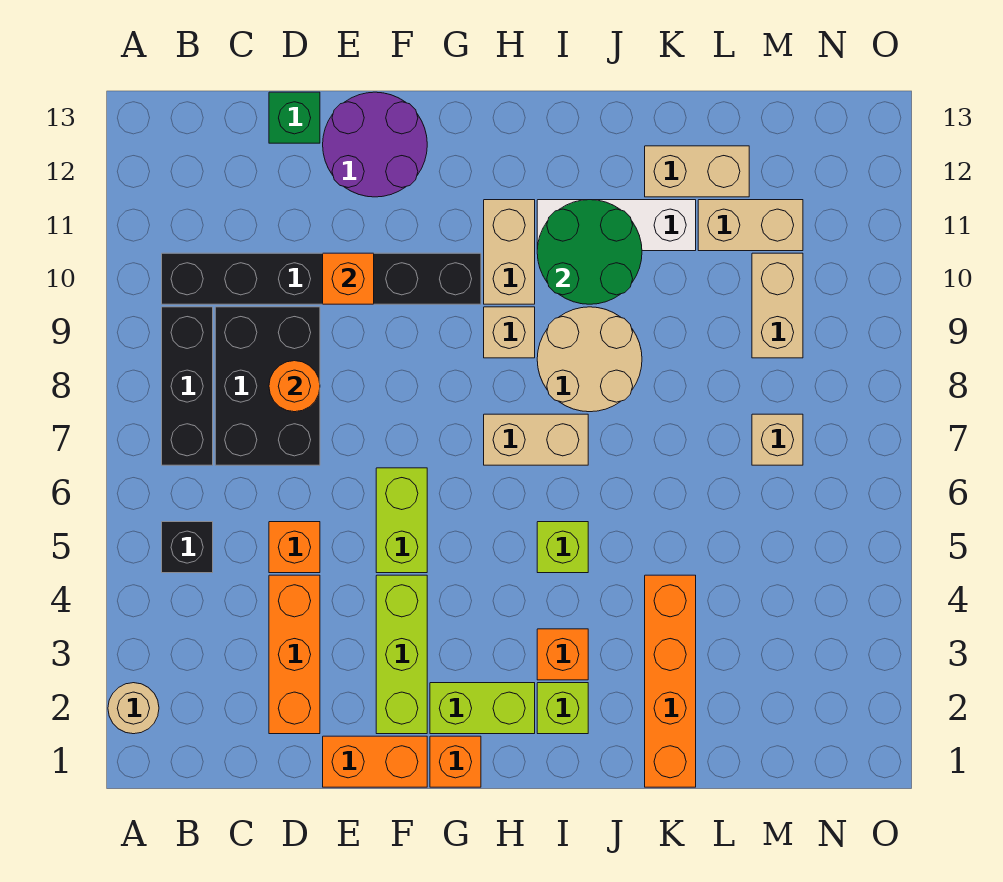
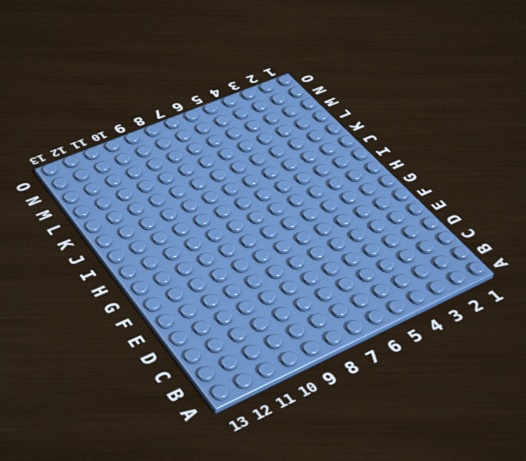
none -> tan 1x1 round brick [108,683,159,734]
none -> black 1x1 brick [162,522,213,573]
none -> black 1x3 brick [162,307,213,465]
none -> black 1x6 brick [162,253,481,304]

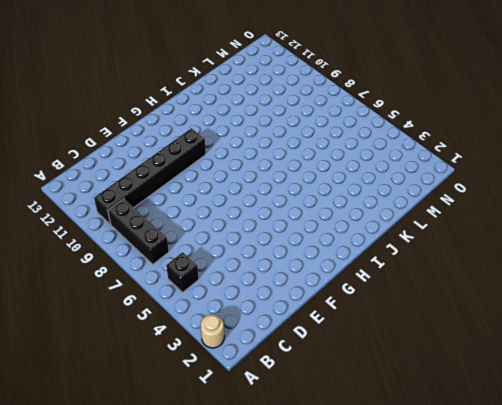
none -> black 2x3 brick [215,307,320,465]
none -> orange 1x3 brick [269,575,320,734]
none -> orange 1x1 brick [269,522,320,573]
none -> green 1x1 brick [269,92,320,143]

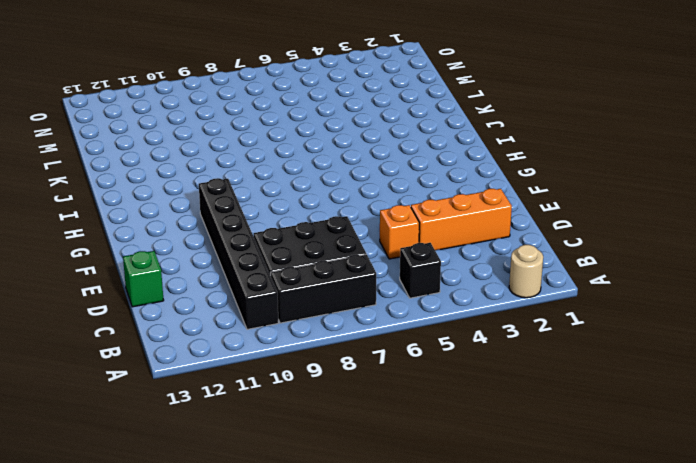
none -> orange 1x2 brick [323,736,427,787]
none -> purple 2x2 round brick [323,92,427,197]
none -> lime 1x3 brick [376,575,427,734]
none -> lime 1x2 brick [376,468,427,573]

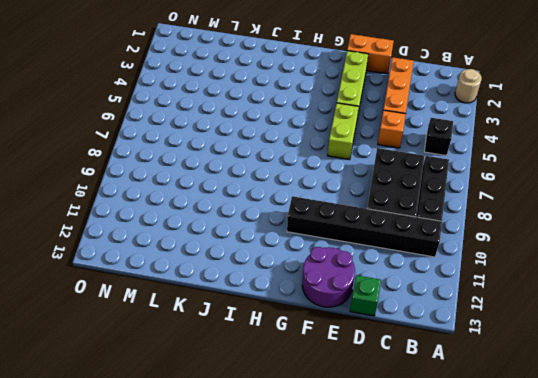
none -> orange 1x1 brick [430,736,481,787]
none -> lime 1x2 brick [430,683,535,734]
none -> tan 1x2 brick [484,414,588,465]
none -> tan 1x1 brick [484,307,535,358]

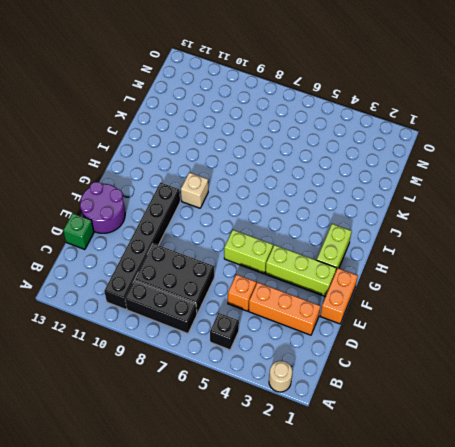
none -> orange 1x1 brick [430,736,481,787]
none -> tan 1x2 brick [484,414,588,465]
none -> tan 1x2 brick [484,200,535,304]
none -> lime 1x1 brick [537,683,588,734]

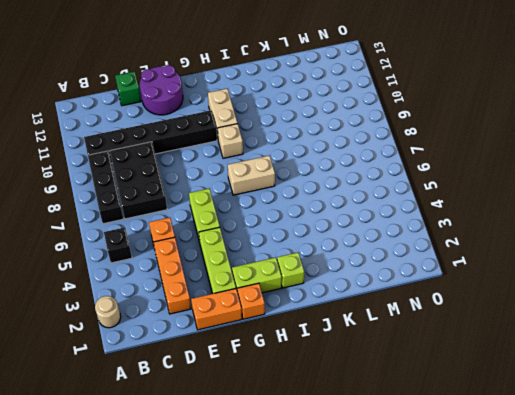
none -> orange 1x1 brick [537,629,588,680]
none -> lime 1x1 brick [537,522,588,573]
none -> tan 2x2 round brick [537,307,642,412]
none -> white 1x3 brick [537,200,696,251]

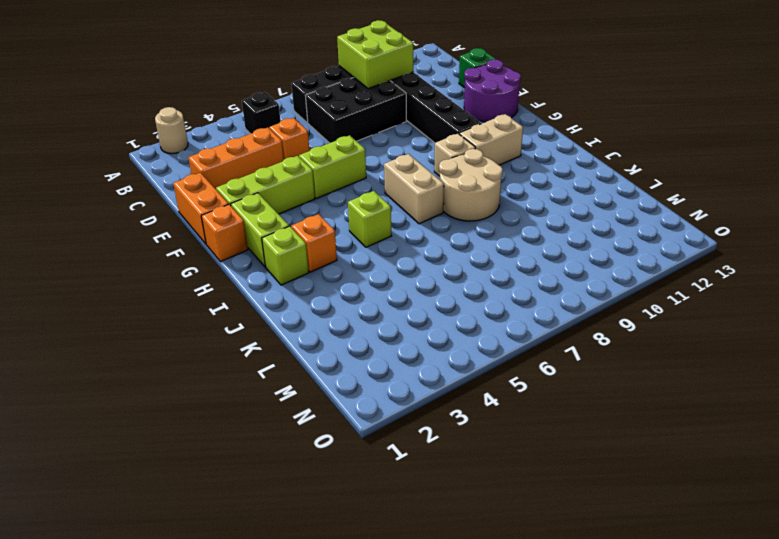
lime 2x2 brick [337,20,413,89] -> none
none -> white 1x3 brick [537,200,696,251]
none -> orange 1x4 brick [645,575,696,787]
none -> tan 1x2 brick [645,146,749,197]
none -> tan 1x2 brick [698,200,803,251]

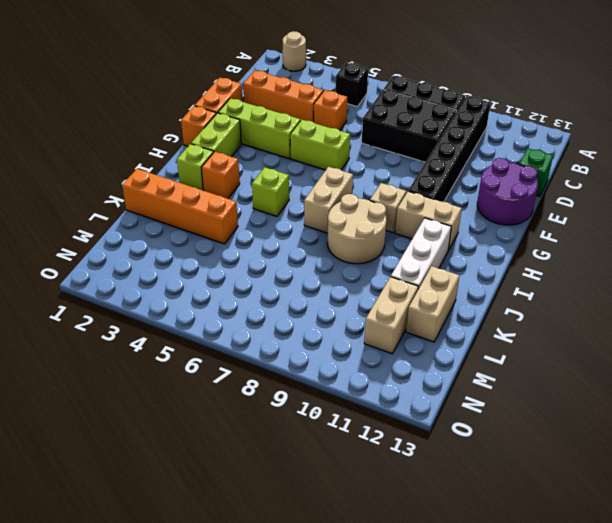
none -> tan 1x1 brick [752,414,803,465]
none -> tan 1x2 brick [752,253,803,358]
none -> orange 1x1 round brick [269,361,320,412]
none -> orange 1x1 brick [323,253,374,304]

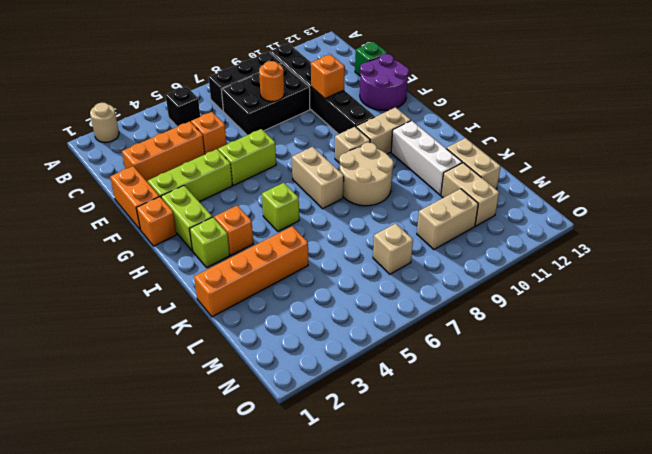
none -> green 2x2 round brick [537,200,642,304]

